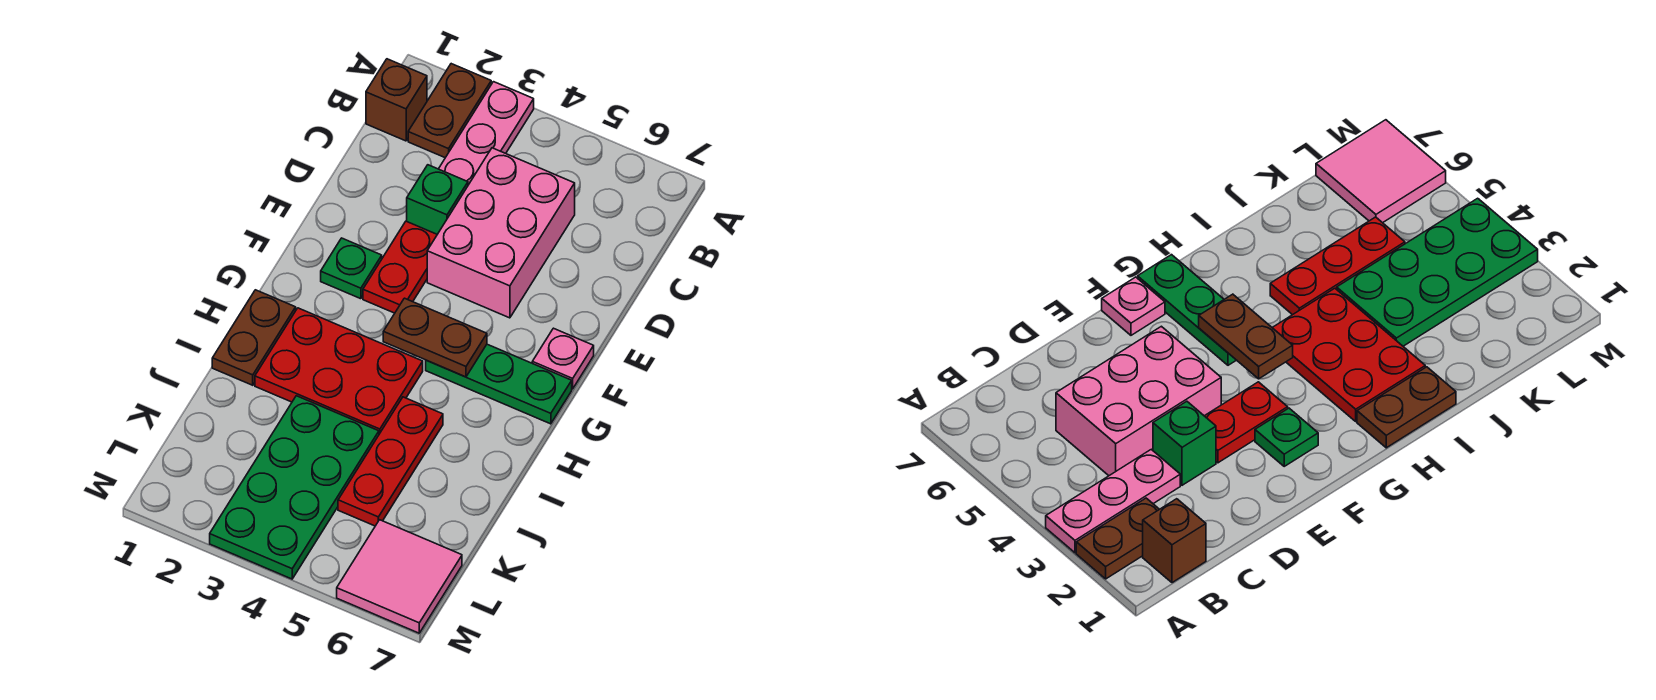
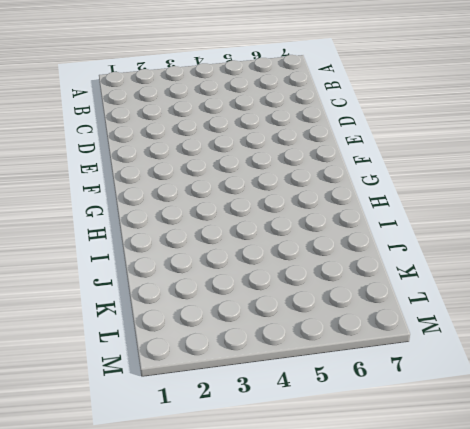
none -> brown 1x2 plate [408,64,491,158]
none -> pink 1x3 plate [439,82,534,185]
none -> brown 1x1 brick [366,59,427,141]

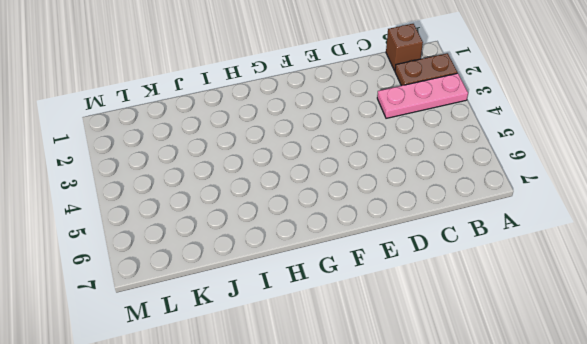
none -> pink 2x3 brick [427,148,575,318]
none -> green 1x1 brick [407,165,468,234]
none -> red 1x2 plate [363,221,437,313]

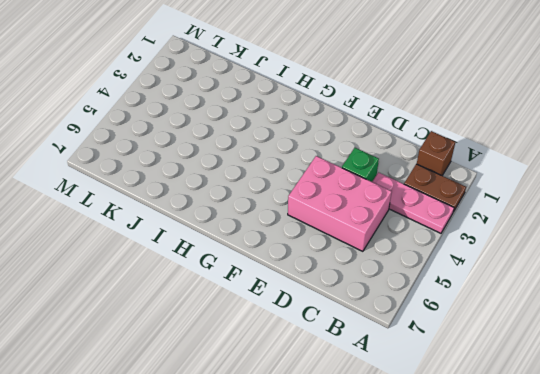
none -> red 1x2 plate [363,221,437,313]
none -> green 1x1 plate [321,238,382,299]
none -> pink 1x1 plate [532,328,594,389]

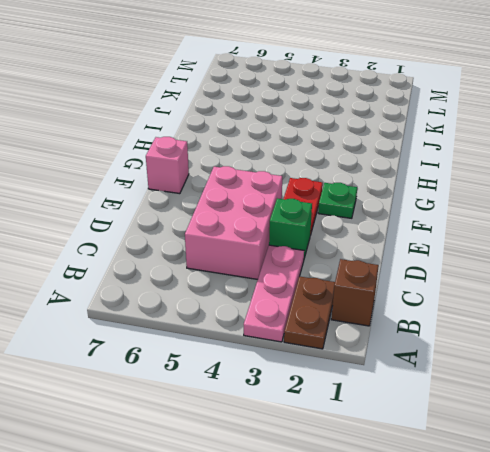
pink 1x1 brick [146,137,189,194] -> pink 1x1 plate [532,328,594,389]
none -> green 1x3 plate [426,344,572,424]
none -> brown 1x2 plate [212,290,296,385]
none -> red 2x3 plate [255,308,423,434]

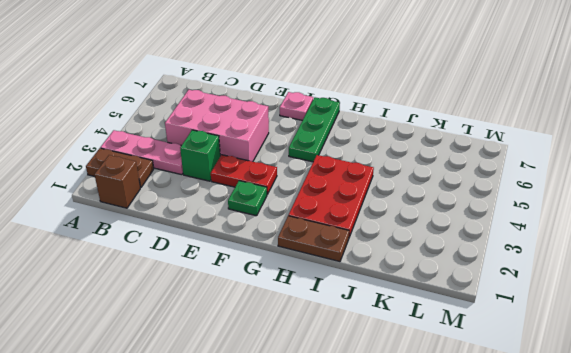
none -> red 1x3 plate [338,397,443,526]
none -> green 2x4 plate [210,396,379,579]
none -> pink 2x2 tile [337,520,462,633]

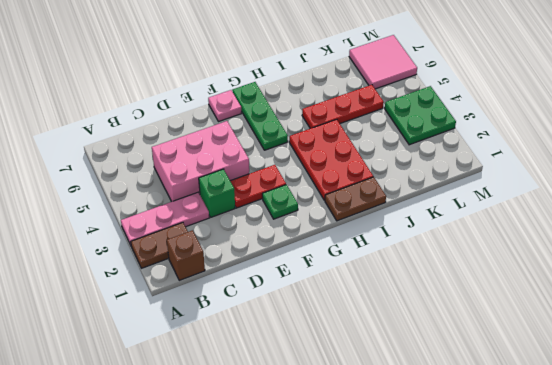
green 2x2 plate [385,86,456,145] -> green 2x4 plate [210,396,379,579]
none -> brown 1x2 plate [383,298,487,377]

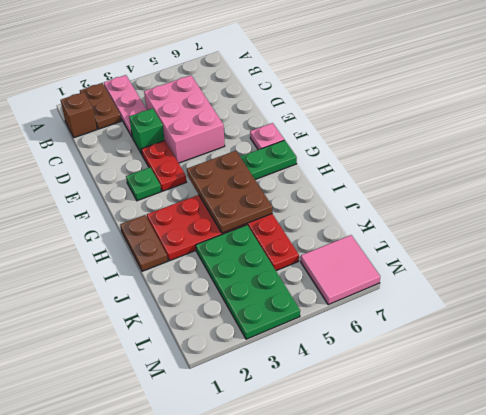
brown 2x3 plate [187,151,272,233] -> brown 1x2 plate [383,298,487,377]

